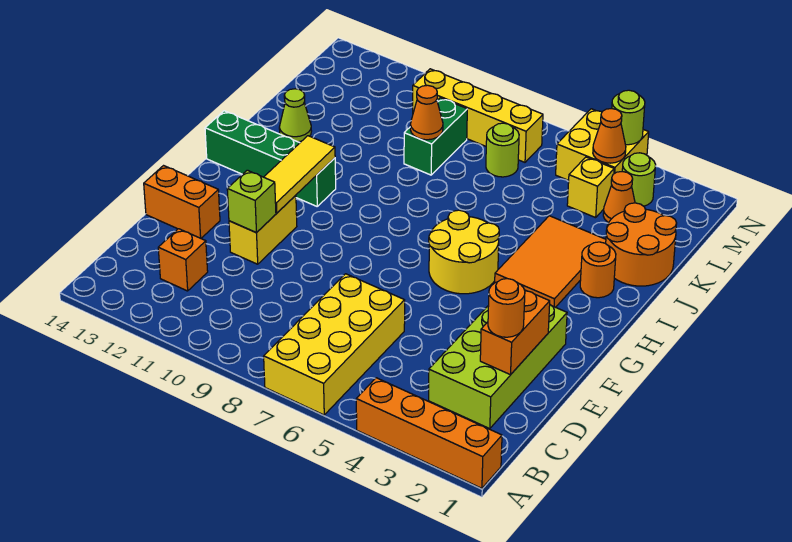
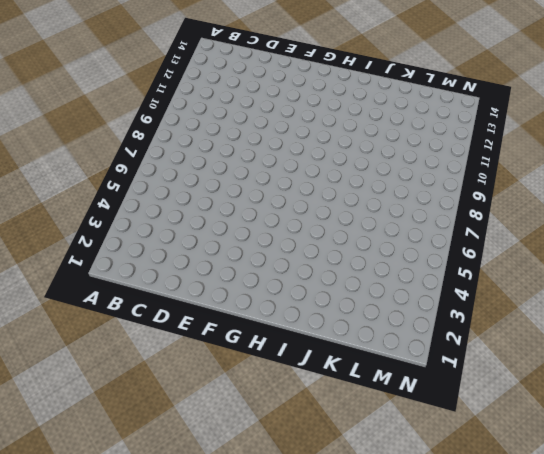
none -> orange 1x4 brick [356,378,502,488]
none -> yellow 2x4 brick [264,274,405,415]
none -> lime 2x4 brick [429,305,567,429]

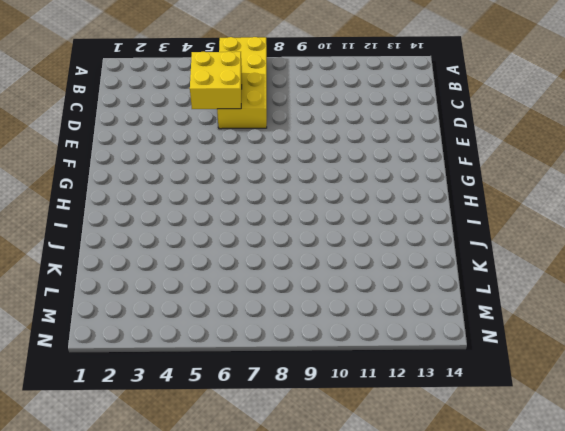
yellow 2x2 brick [190,51,242,109] -> yellow 2x2 brick moved to [556,109,649,181]
none -> orange 1x4 brick [356,378,502,488]
none -> lime 2x4 brick [429,305,567,429]
none -> orange 1x1 brick [158,229,208,291]

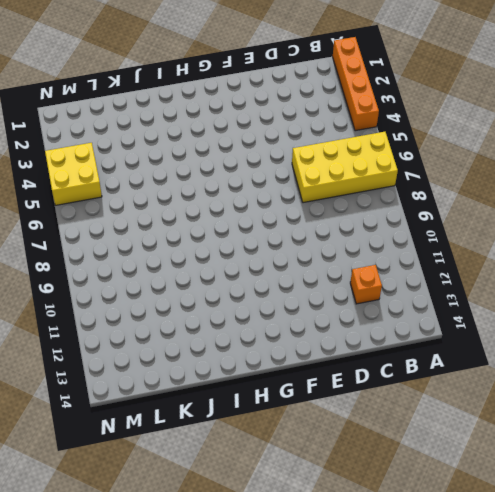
none -> lime 2x4 brick [429,305,567,429]
none -> yellow 1x2 brick [229,195,297,264]
none -> orange 1x2 brick [144,166,220,238]

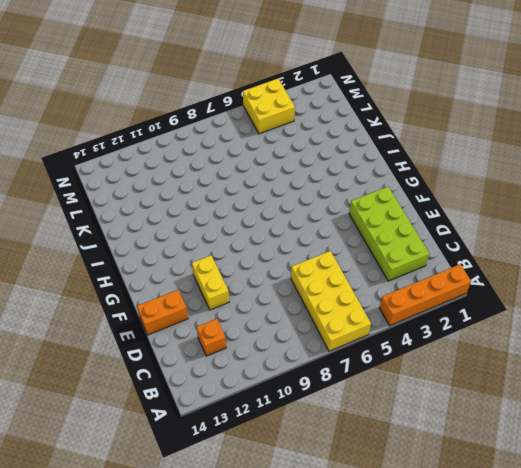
none -> yellow 2x2 round brick [429,210,499,294]
none -> orange 2x3 tile [495,216,606,307]
none -> green 1x4 brick [205,111,336,206]

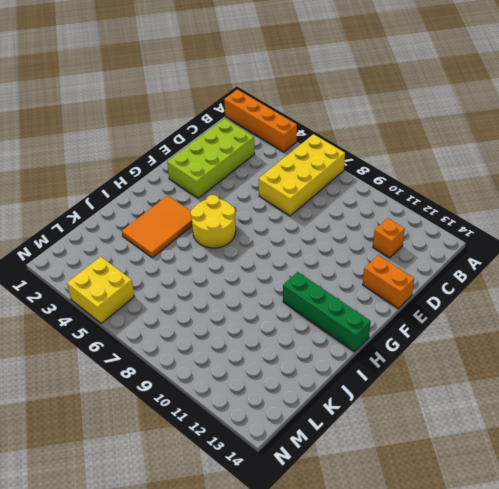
none -> yellow 1x2 brick [229,195,297,264]
none -> orange 1x1 round brick [580,242,616,298]
none -> orange 2x2 round brick [605,203,677,286]

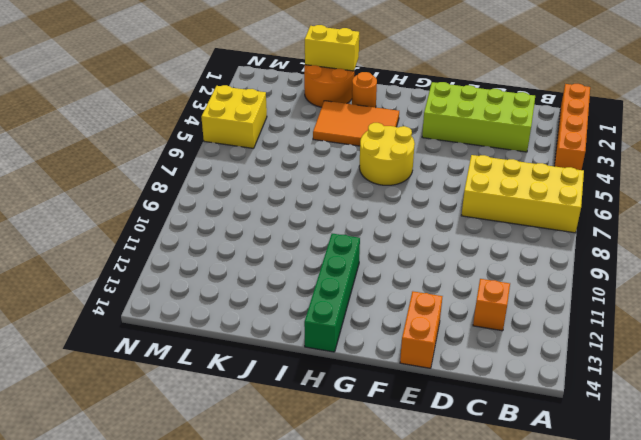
yellow 1x2 brick [305,25,359,71] -> yellow 1x2 brick moved to [229,195,297,264]
none -> lime 1x1 cone [279,89,311,142]
none -> green 1x2 brick [404,98,467,175]
none -> orange 1x1 cone [603,172,635,223]

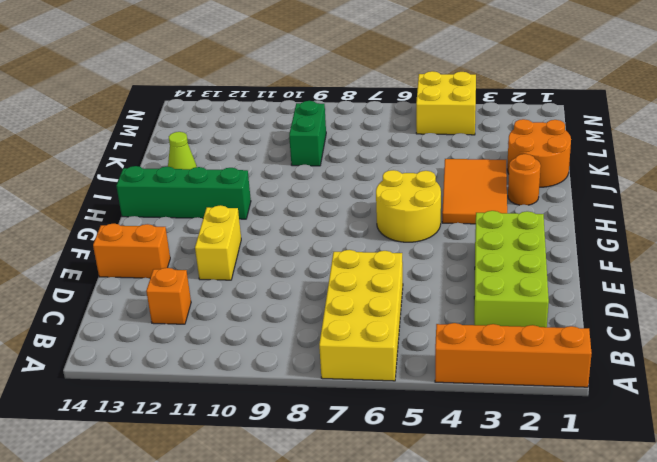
none -> orange 1x1 cone [603,172,635,223]
none -> yellow 1x1 brick [567,157,614,218]
none -> lime 1x1 round brick [486,123,519,177]

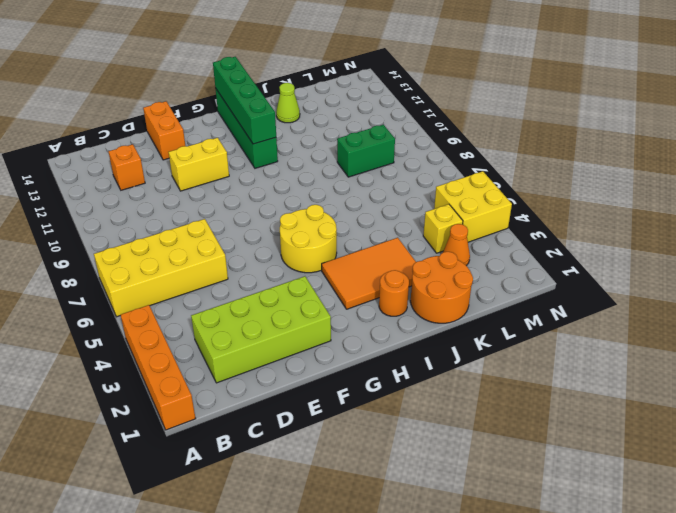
green 1x4 brick [213,57,276,144] -> yellow 1x3 tile [264,136,335,213]
none -> lime 1x1 round brick [486,123,519,177]
none -> lime 1x1 round brick [622,153,656,206]
none -> yellow 1x4 brick [413,69,543,162]

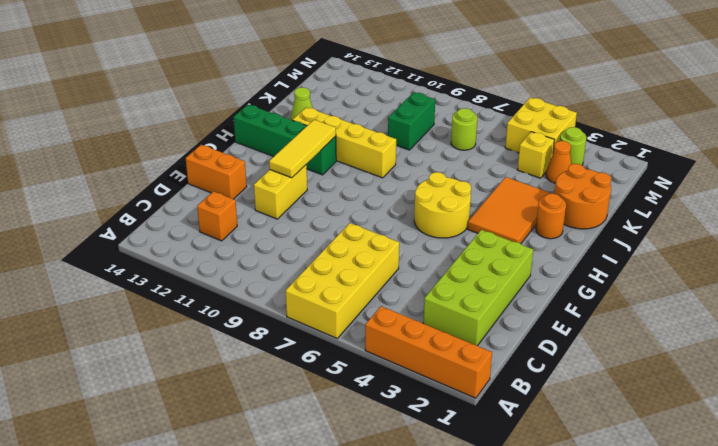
yellow 1x4 brick [293,107,396,178] -> yellow 1x4 brick moved to [413,69,543,162]
none -> orange 1x2 brick [480,290,550,375]
none -> lime 1x1 brick [227,170,276,233]
none -> orange 1x1 cone [410,85,443,140]

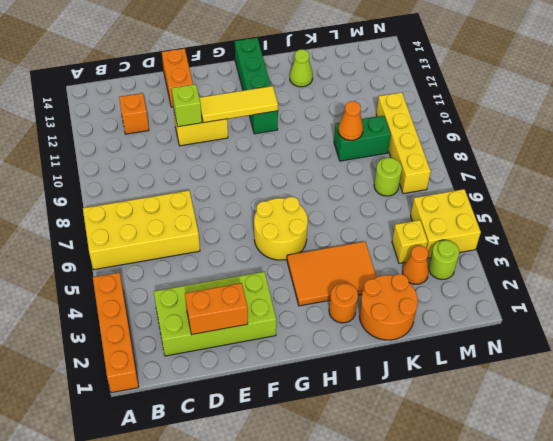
none -> orange 1x1 cone [593,108,626,163]
none -> lime 1x1 round brick [612,90,645,145]
none -> orange 1x1 round brick [488,279,525,337]

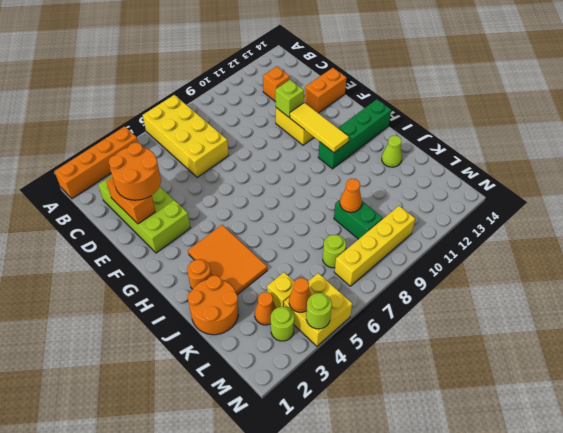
orange 2x2 round brick [109,143,161,200] -> orange 1x1 round brick [488,279,525,337]
none -> yellow 2x2 round brick [429,210,499,294]

